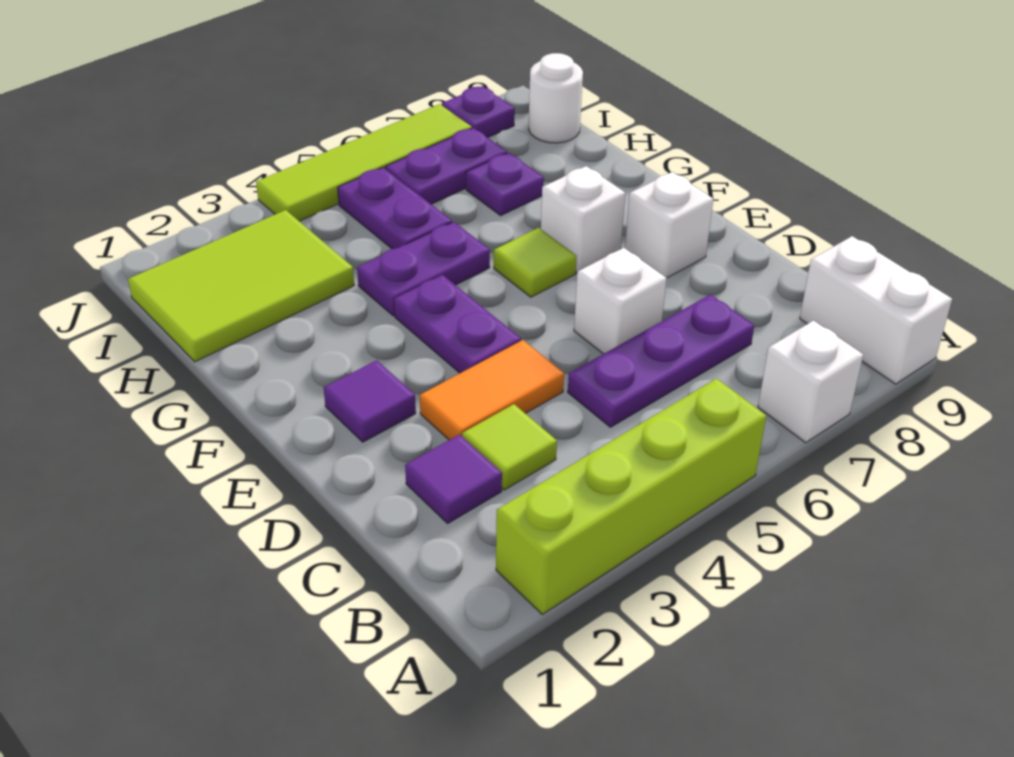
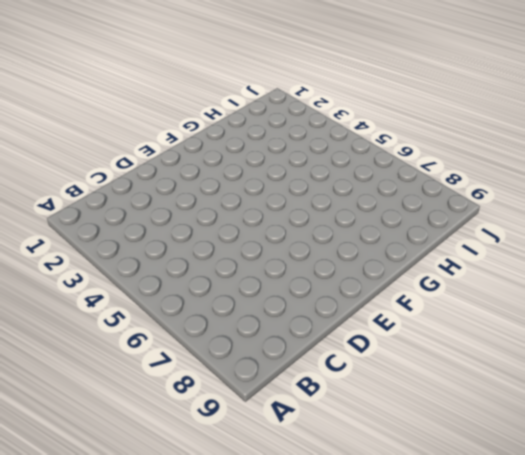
none -> lime 1x4 brick [496,379,766,614]
none -> white 1x1 brick [758,321,863,443]
none -> white 1x2 brick [800,236,952,384]

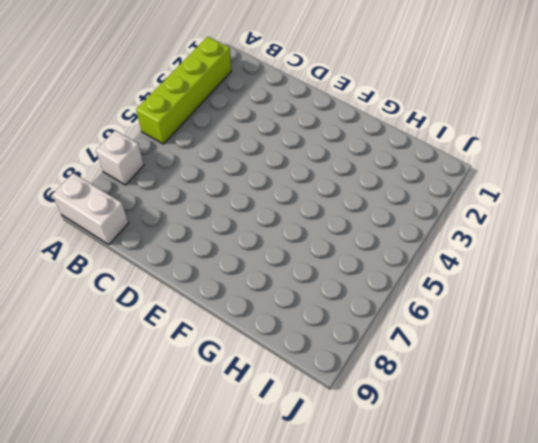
none -> purple 1x1 tile [405,435,502,523]
none -> lime 1x1 tile [462,404,557,490]
none -> purple 1x3 plate [568,294,754,427]

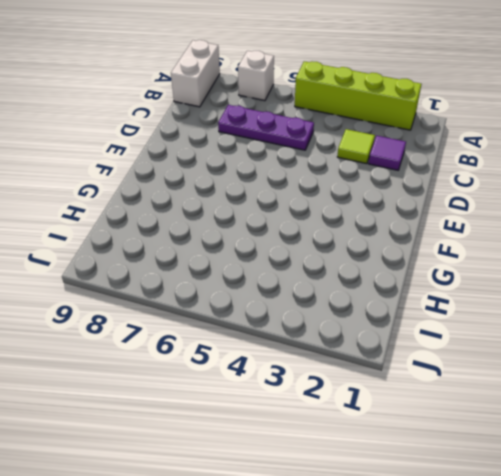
none -> orange 1x2 tile [420,340,564,440]
none -> white 1x1 brick [574,248,667,354]
none -> purple 1x1 tile [324,360,416,442]

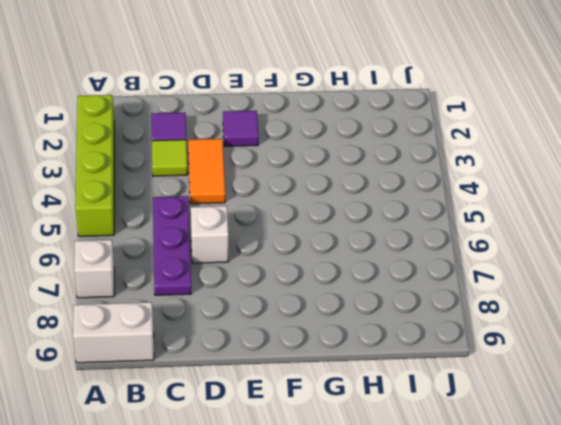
none -> purple 1x2 plate [394,275,521,373]
none -> white 1x1 brick [625,172,713,278]
none -> lime 1x1 tile [494,228,577,297]

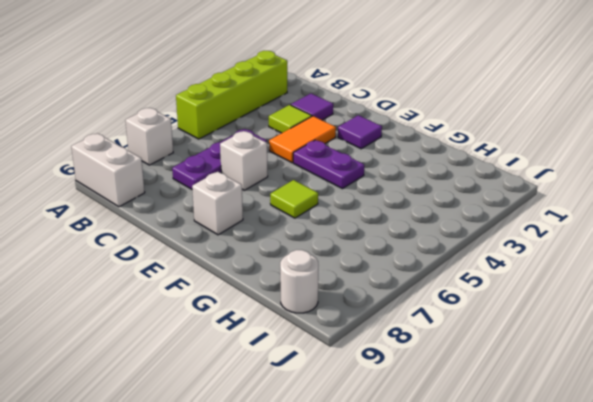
none -> white 1x1 brick [541,166,625,272]
none -> purple 1x2 plate [357,222,490,316]
none -> lime 2x3 tile [128,210,354,362]

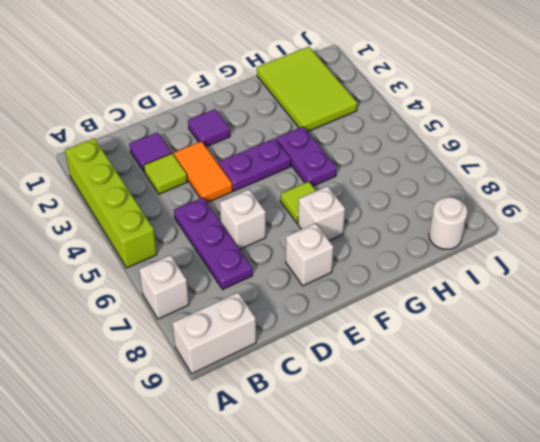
none -> purple 1x2 plate [338,168,452,249]
none -> purple 1x1 plate [466,153,544,215]
none -> purple 1x2 plate [385,128,507,204]

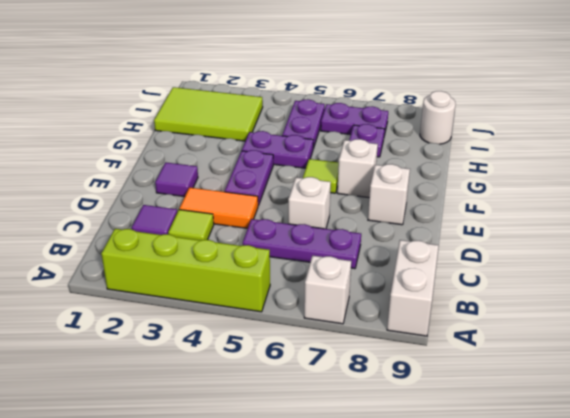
none -> lime 1x4 tile [256,104,472,221]
none -> purple 1x1 plate [442,86,515,138]

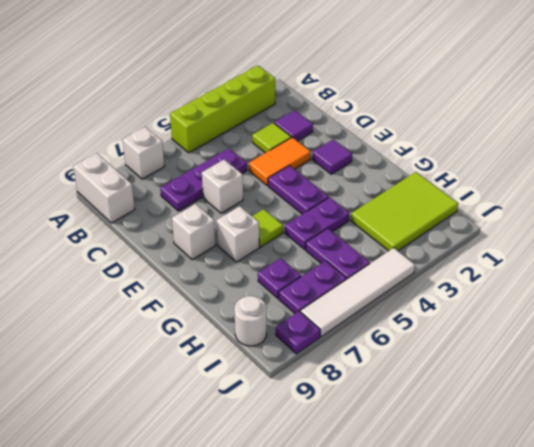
white 1x4 tile [300,248,415,336] -> lime 1x4 tile [256,104,472,221]

